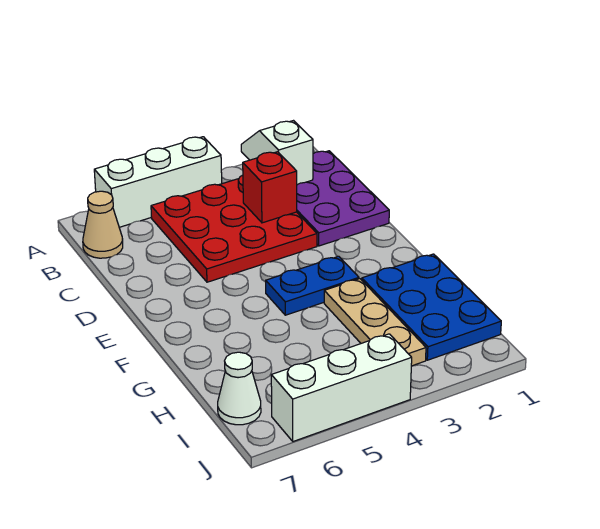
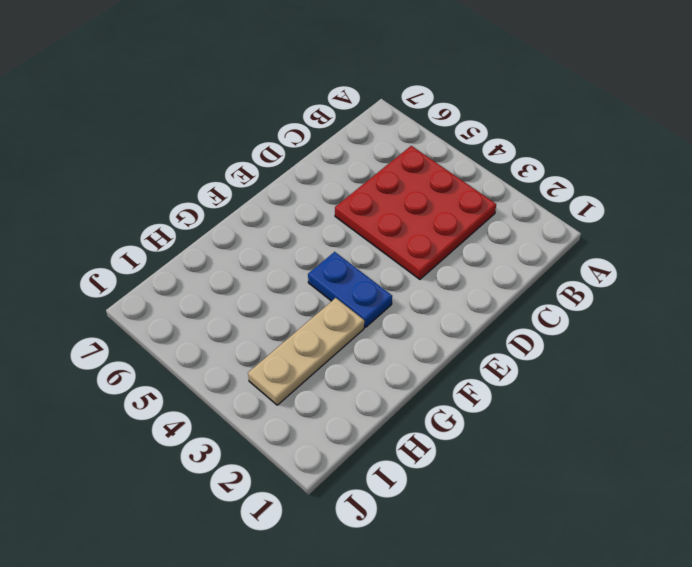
none -> white 1x3 brick [94,137,222,227]
none -> purple 2x3 plate [297,151,389,246]

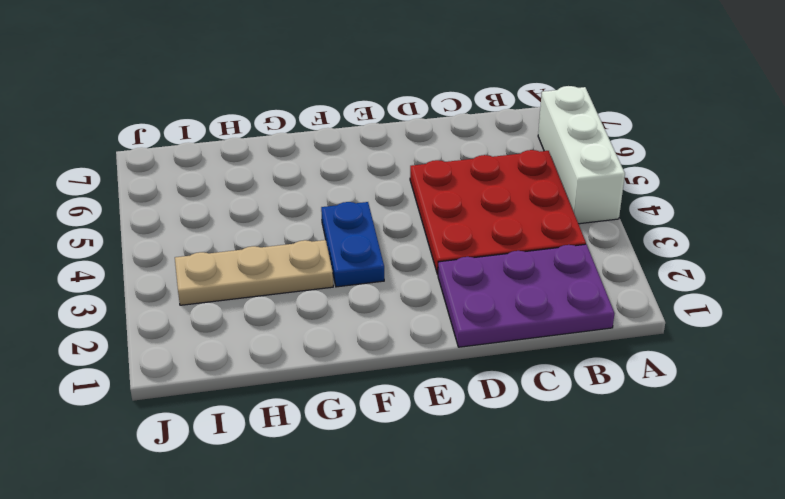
none -> tan 1x1 cone [83,191,123,258]
none -> blue 2x3 plate [362,254,501,360]

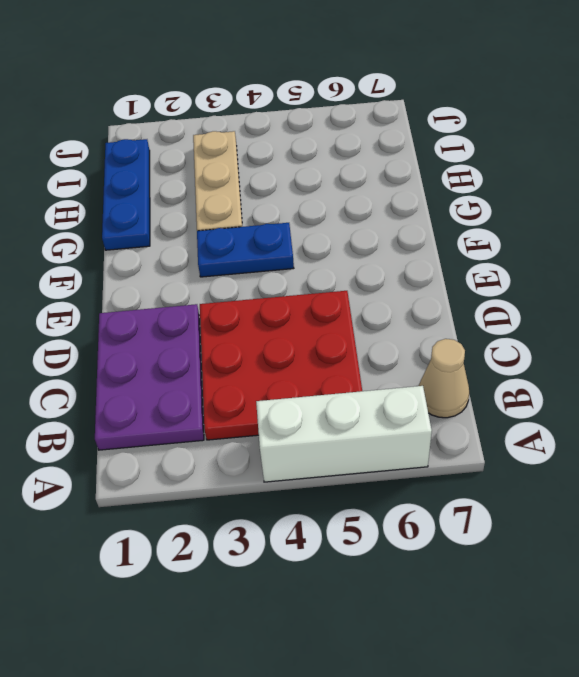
blue 1x3 plate [102,139,150,250] -> blue 2x3 plate [362,254,501,360]
none -> white 1x1 cone [218,352,261,425]
none -> white 1x3 brick [271,334,412,441]

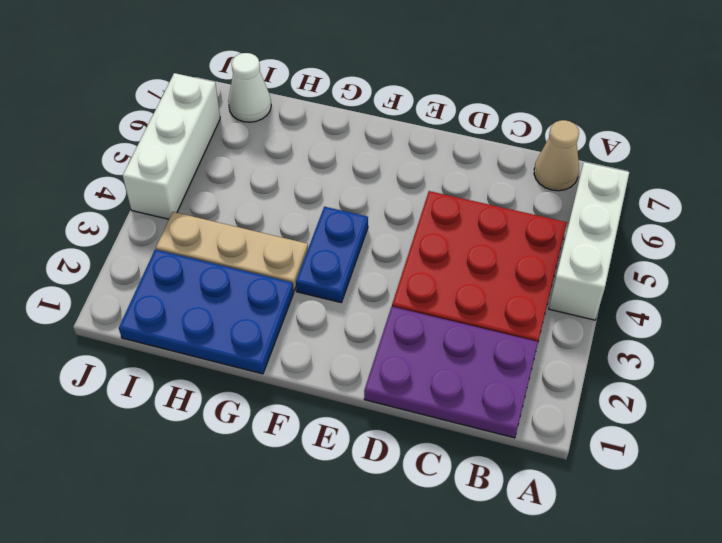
none -> white 1x2 slope [241,121,313,185]
none -> red 1x1 brick [243,152,297,223]

